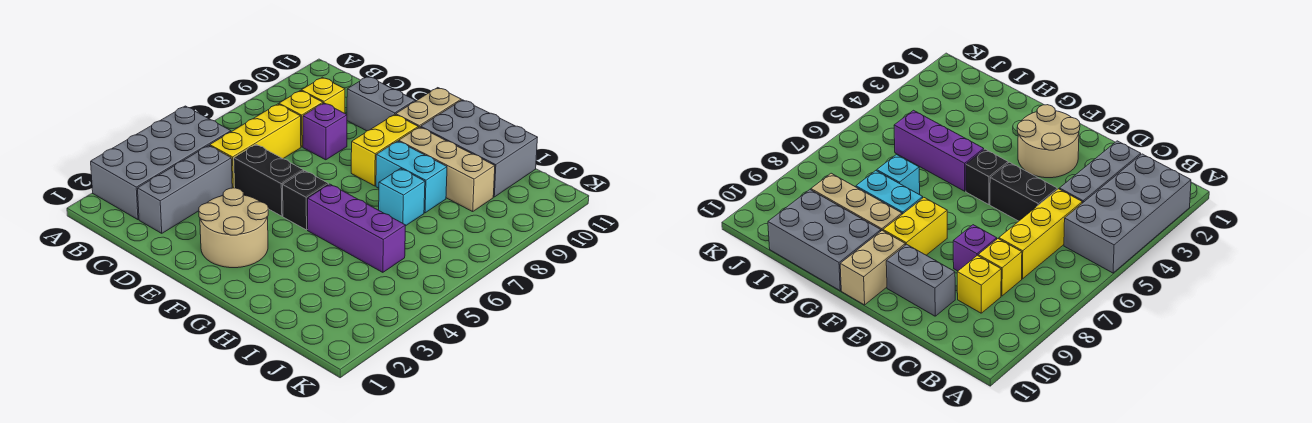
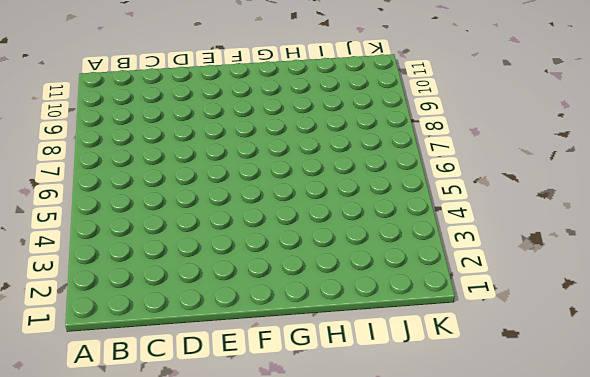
none -> grey 2x4 brick [91,106,231,220]
none -> grey 1x3 brick [138,145,232,233]
none -> yellow 1x3 brick [210,104,301,188]

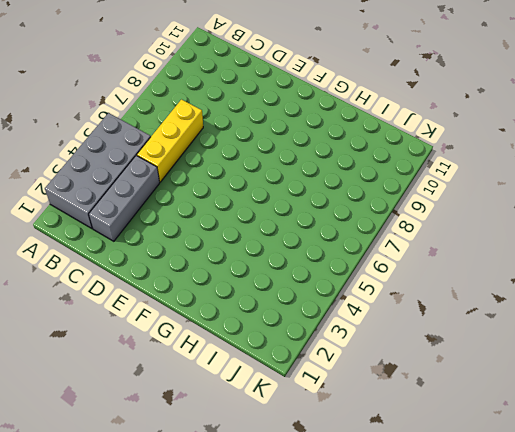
none -> yellow 1x1 brick [279,91,323,147]
none -> yellow 1x1 brick [301,77,345,113]
none -> black 1x2 brick [234,144,304,216]

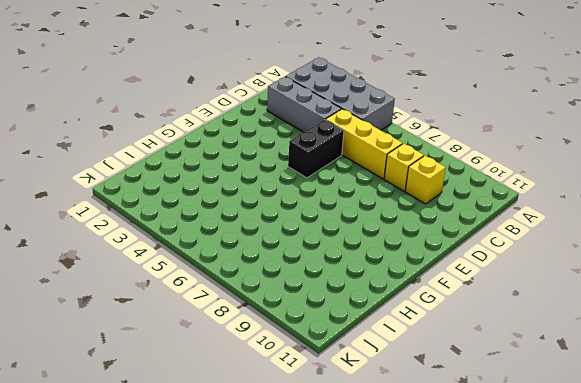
none -> purple 1x1 brick [303,103,347,160]
none -> grey 1x2 brick [347,77,415,131]
none -> tan 2x2 round brick [199,188,268,268]

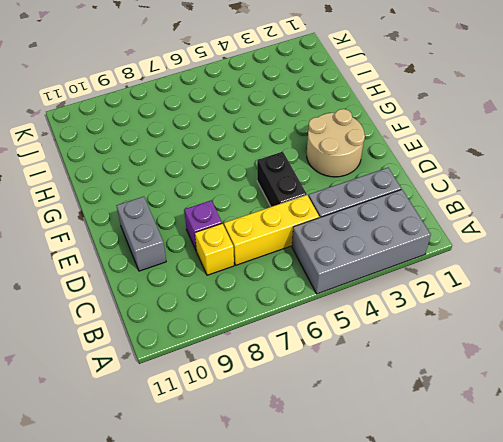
none -> yellow 1x1 brick [301,77,345,113]
none -> black 1x1 brick [283,171,329,230]
none -> yellow 1x2 brick [351,114,418,186]

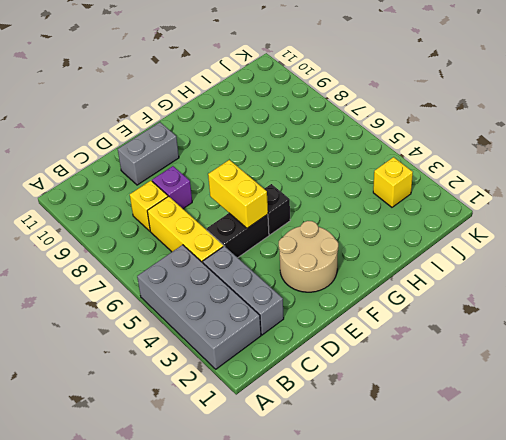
yellow 1x2 brick [208,160,268,228] -> yellow 1x2 brick moved to [351,114,418,186]
yellow 1x1 brick [373,157,413,207] -> yellow 1x1 brick moved to [301,77,345,113]
none -> tan 1x2 brick [396,88,461,128]
none -> purple 1x3 brick [308,184,406,272]
none -> cyan 1x2 brick [376,141,447,213]

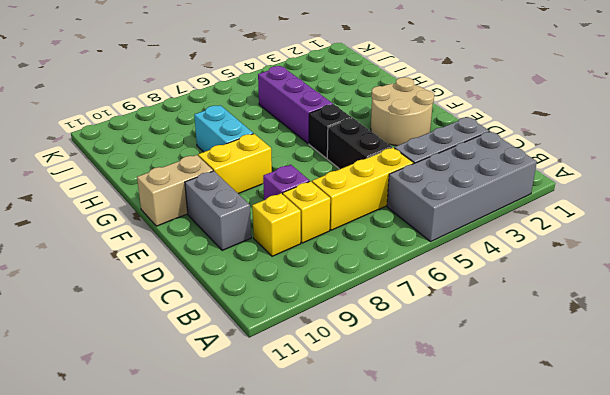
none -> tan 1x3 brick [399,127,495,212]
none -> grey 2x3 brick [421,100,538,197]
none -> cyan 1x1 brick [379,168,425,225]

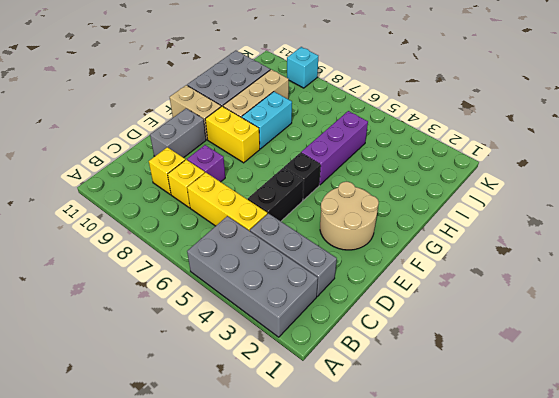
cyan 1x1 brick [287,47,318,88] -> cyan 1x1 brick moved to [379,168,425,225]

